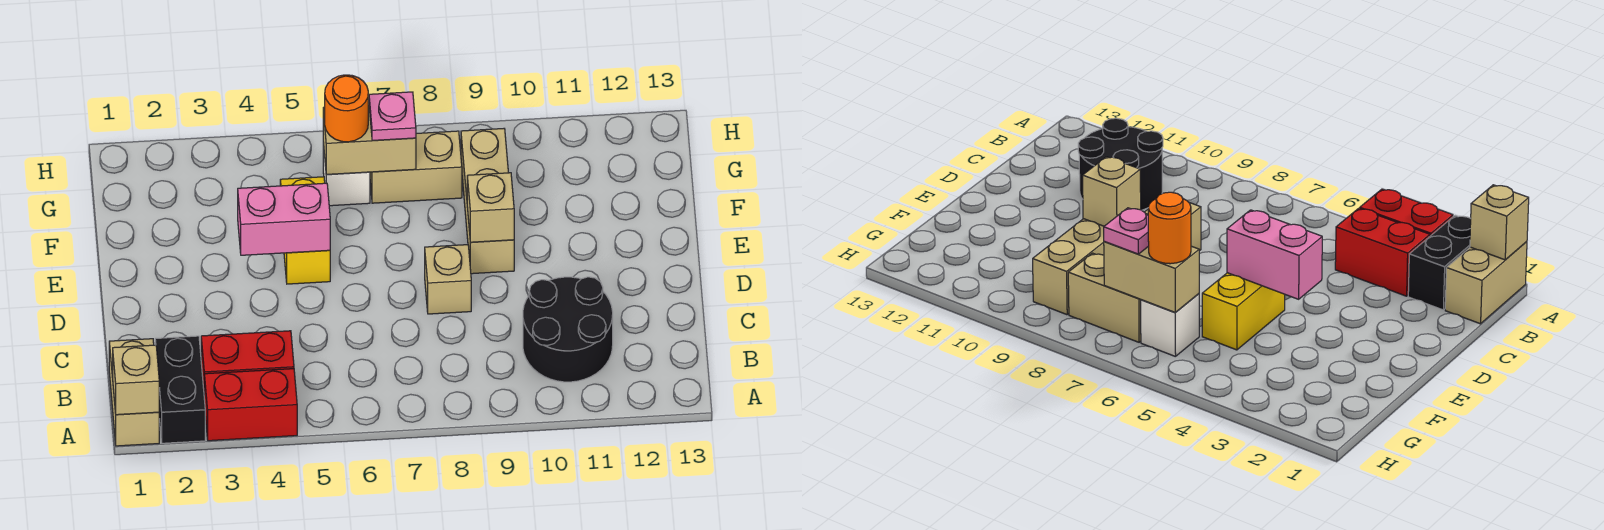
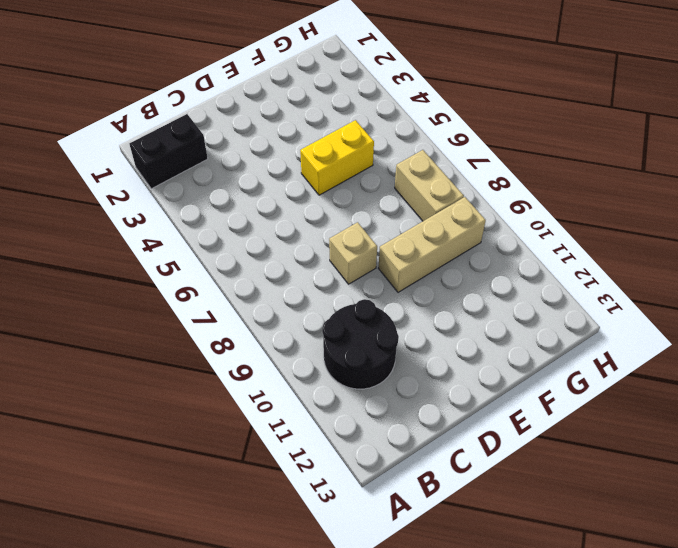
none -> tan 1x2 brick [109,339,159,446]
none -> red 1x2 brick [204,369,297,441]
none -> red 1x2 brick [201,331,294,388]

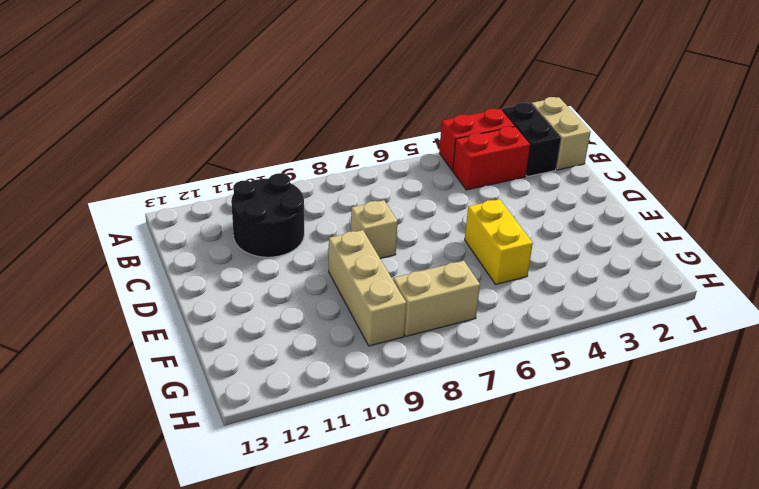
none -> white 1x1 brick [323,143,370,206]
none -> tan 1x1 brick [113,345,159,415]
none -> pink 1x2 brick [238,183,330,255]

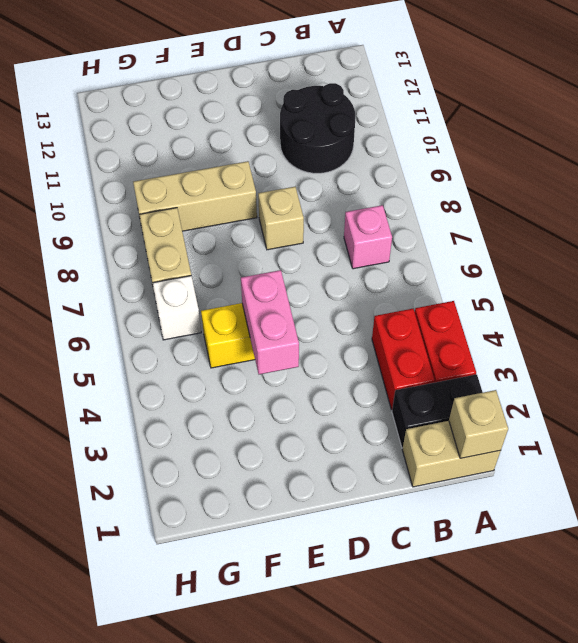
pink 1x1 brick [344,205,392,269] -> none
none -> tan 1x1 brick [467,173,514,242]
none -> tan 1x2 brick [323,105,416,175]
none -> orange 1x1 round brick [325,75,368,142]

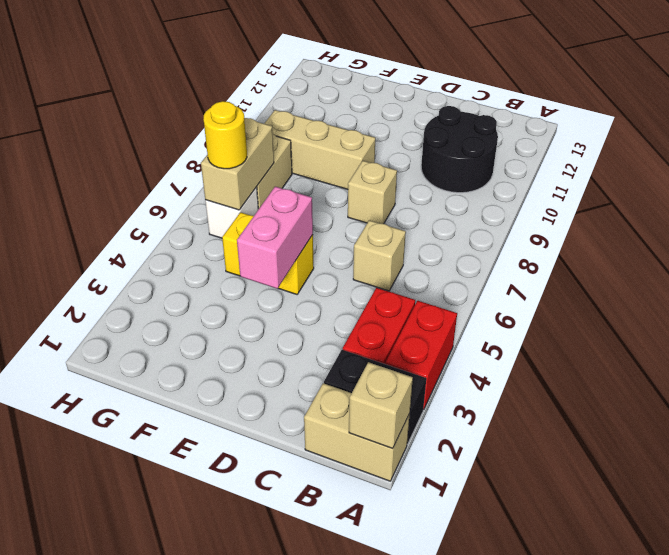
tan 1x1 brick [353,220,406,291] -> tan 1x1 brick moved to [467,173,514,242]
yellow 1x1 round brick [204,101,247,169] -> orange 1x1 round brick [325,75,368,142]
none -> pink 1x1 plate [369,92,416,141]

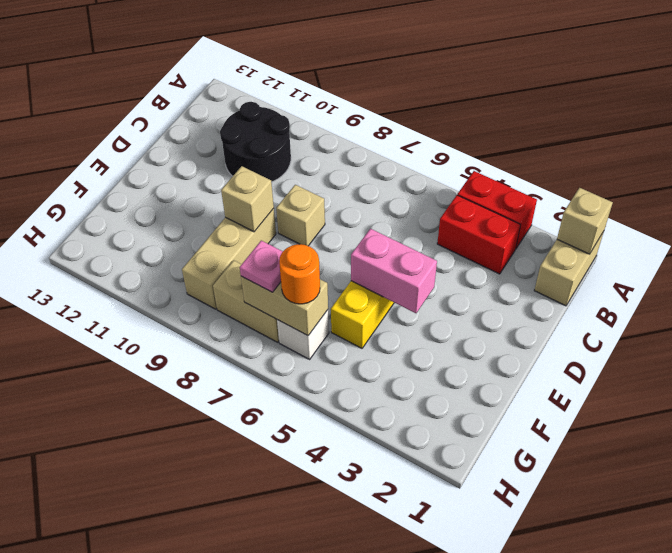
none -> black 1x2 brick [155,336,205,443]

